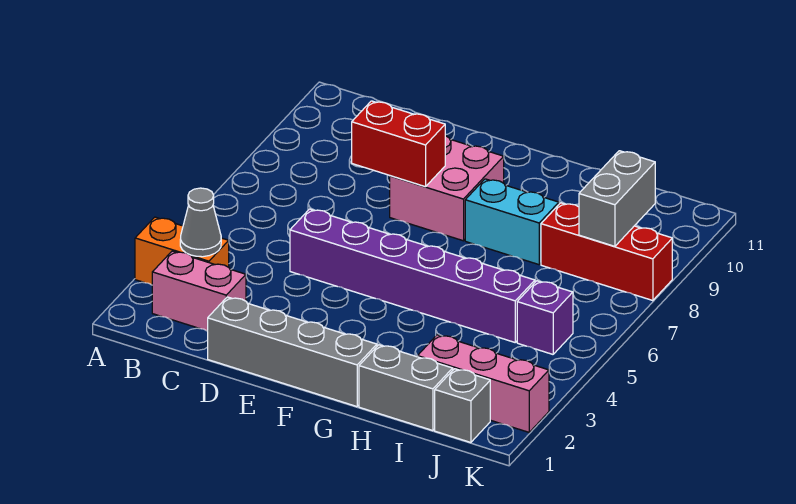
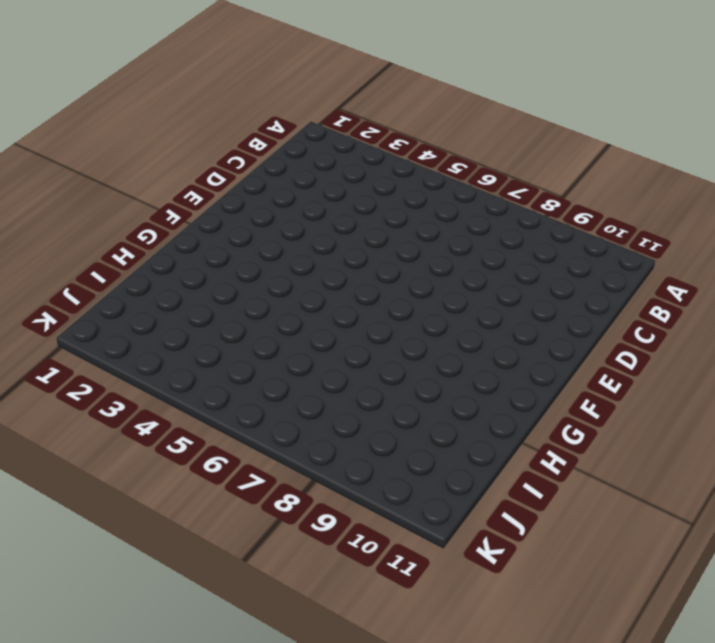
none -> orange 1x2 brick [135,217,229,285]
none -> pink 1x2 brick [152,251,246,331]
none -> grey 1x4 brick [208,297,377,407]

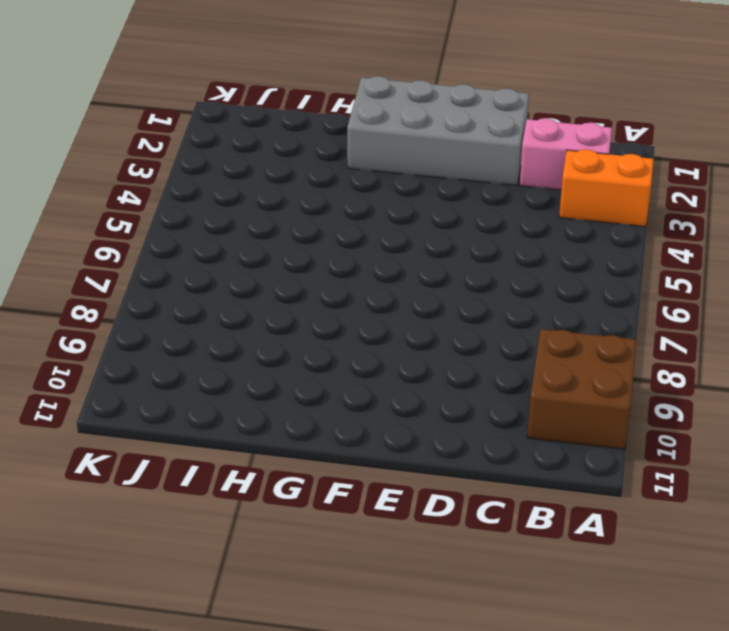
brown 2x2 brick [527,329,637,449] -> none
grey 2x4 brick [347,76,529,185] -> grey 1x4 brick [208,297,377,407]
none -> purple 1x6 brick [290,209,535,342]
none -> pink 2x2 brick [390,136,504,241]
none -> cyan 1x2 brick [465,179,559,265]

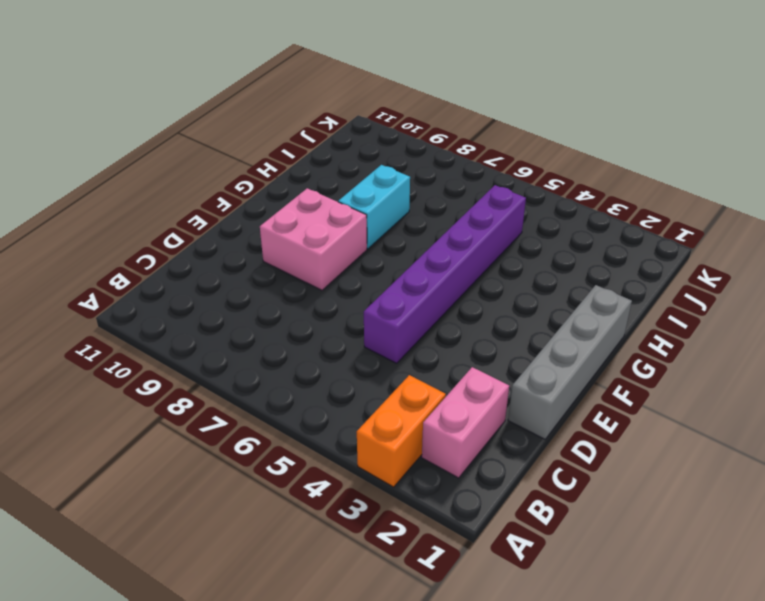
none -> grey 1x2 brick [359,345,453,430]
none -> pink 1x3 brick [418,335,549,432]
none -> red 1x3 brick [541,203,672,301]

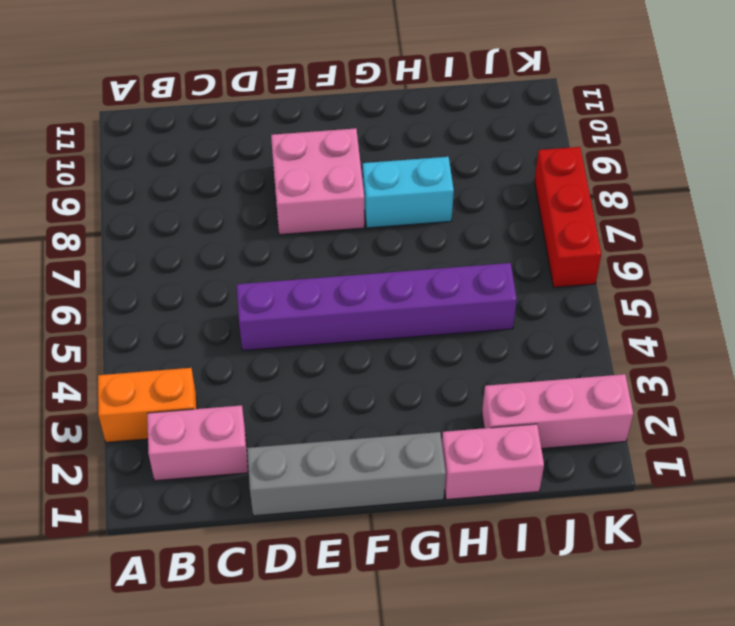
pink 1x2 brick [442,424,544,500] -> grey 1x2 brick [359,345,453,430]
red 1x3 brick [534,147,601,287] -> red 1x3 brick turned to [541,203,672,301]
none -> grey 1x1 brick [435,369,490,442]
none -> purple 1x1 brick [517,281,573,354]
none -> grey 1x1 cone [180,188,221,257]

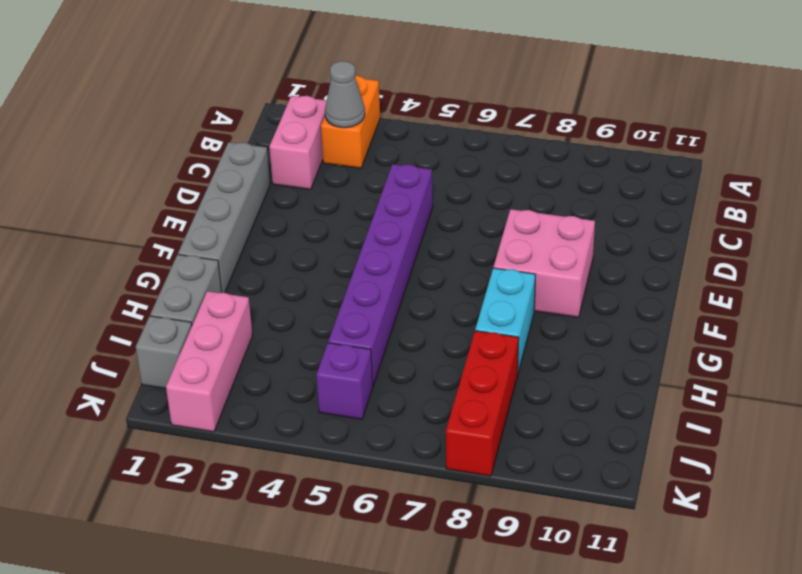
none -> red 1x2 brick [352,101,445,187]
none -> grey 1x2 brick [579,151,655,247]

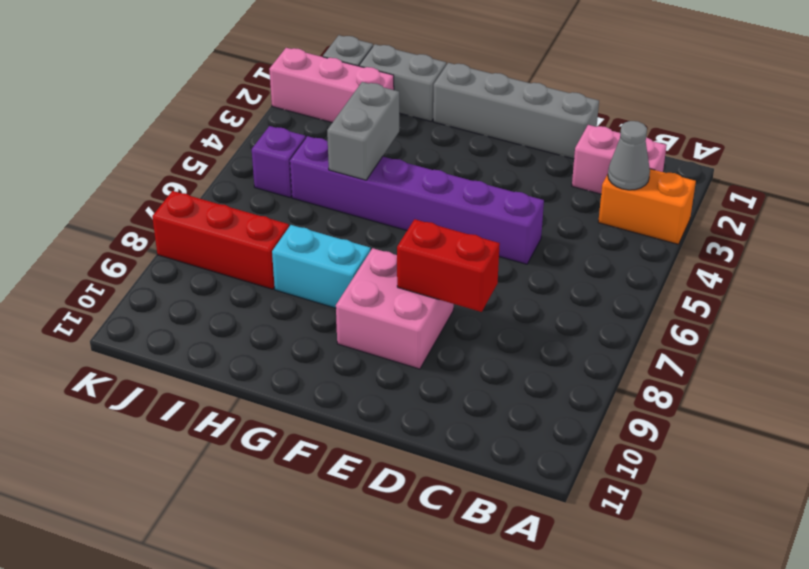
grey 1x2 brick [327,82,399,180] -> grey 1x2 brick moved to [579,151,655,247]

